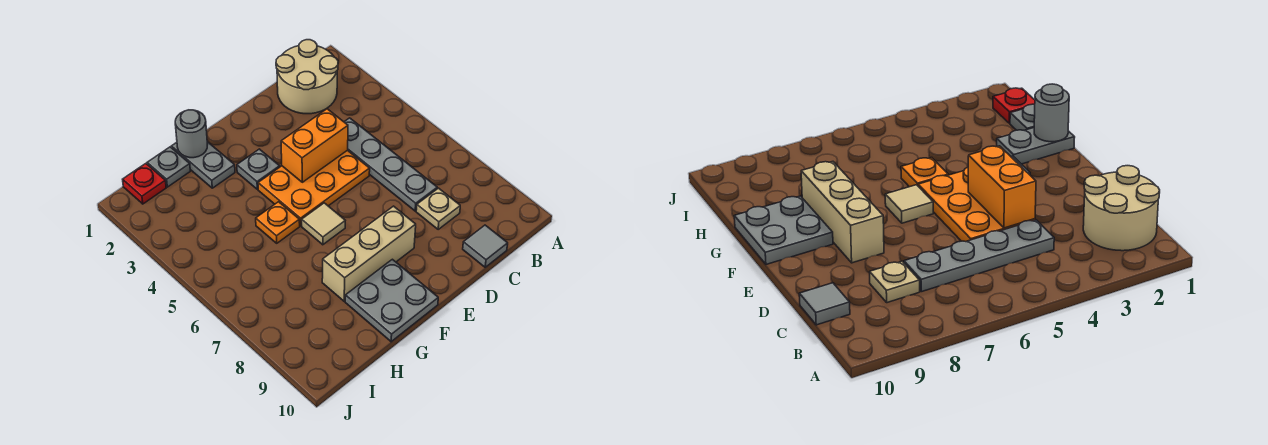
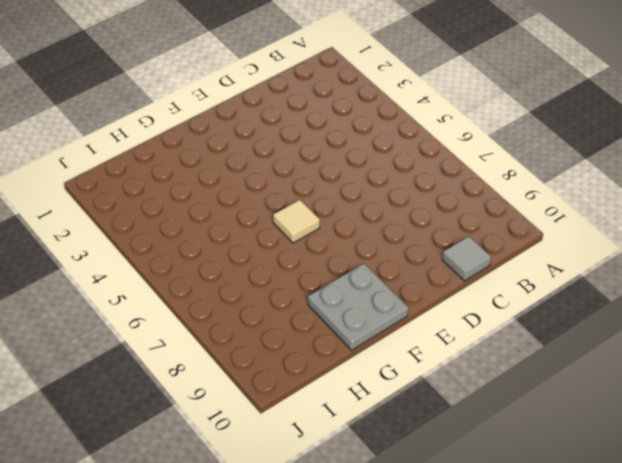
none -> tan 2x2 round brick [276,40,338,114]
none -> grey 1x4 plate [344,118,437,211]
none -> tan 1x1 plate [416,188,460,229]

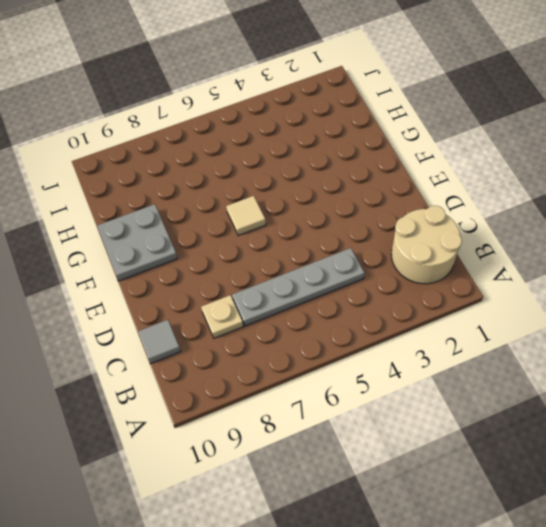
none -> orange 2x3 plate [258,150,370,226]
none -> tan 1x3 brick [322,206,416,301]
none -> grey 1x1 plate [237,149,280,189]

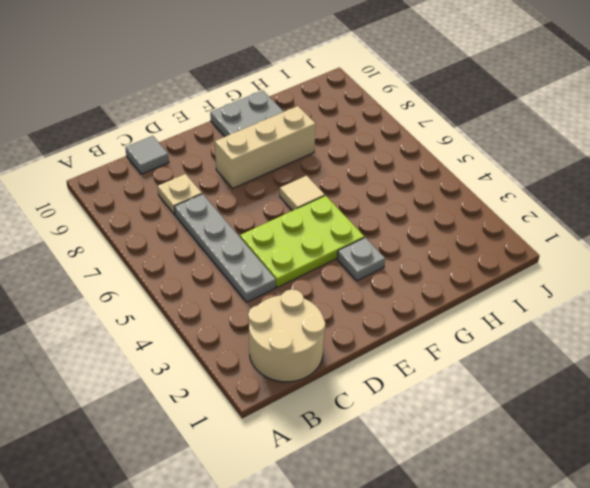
lime 2x3 plate [240,196,364,287] -> orange 2x3 plate [258,150,370,226]
none -> grey 1x2 plate [171,142,235,188]
none -> orange 1x1 plate [256,202,300,243]
none -> grey 1x1 plate [147,147,190,187]

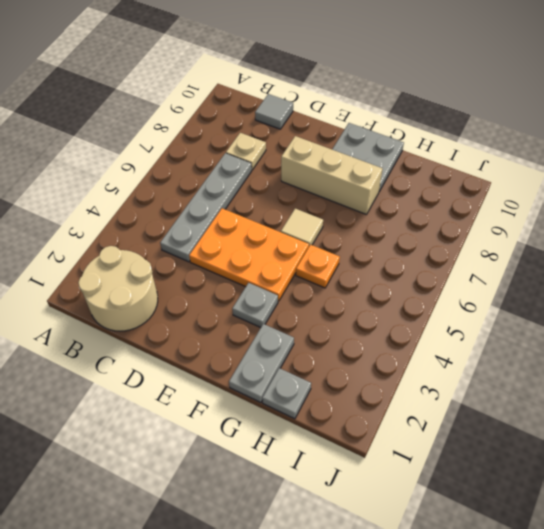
none -> red 1x1 plate [123,164,166,204]
none -> orange 1x2 brick [281,109,348,182]
none -> grey 1x1 round brick [175,110,207,158]

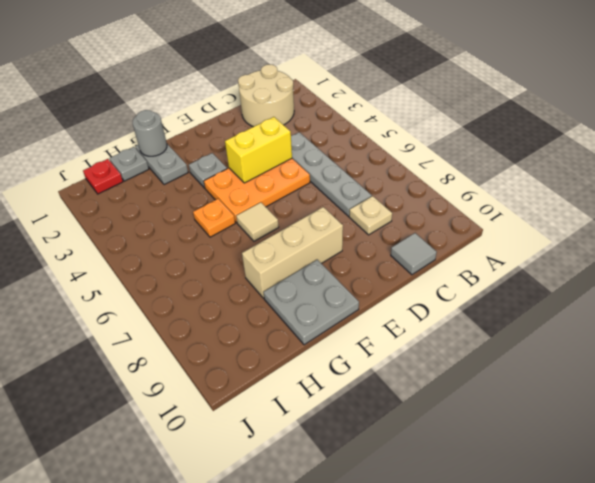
yellow 1x2 brick [225,117,292,183] -> orange 1x2 brick [281,109,348,182]

